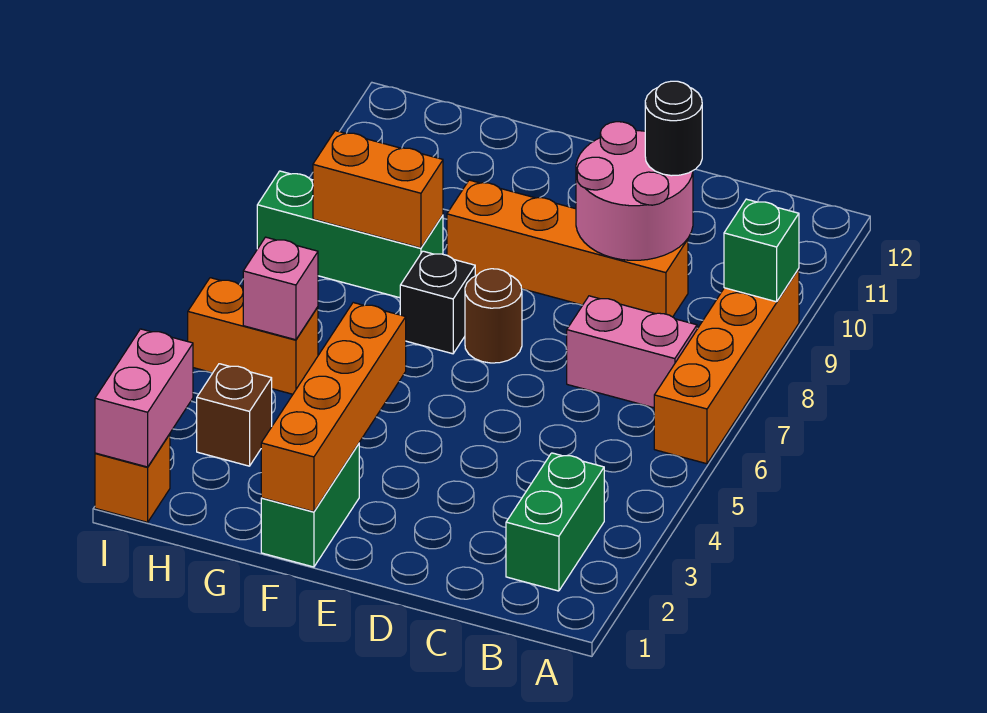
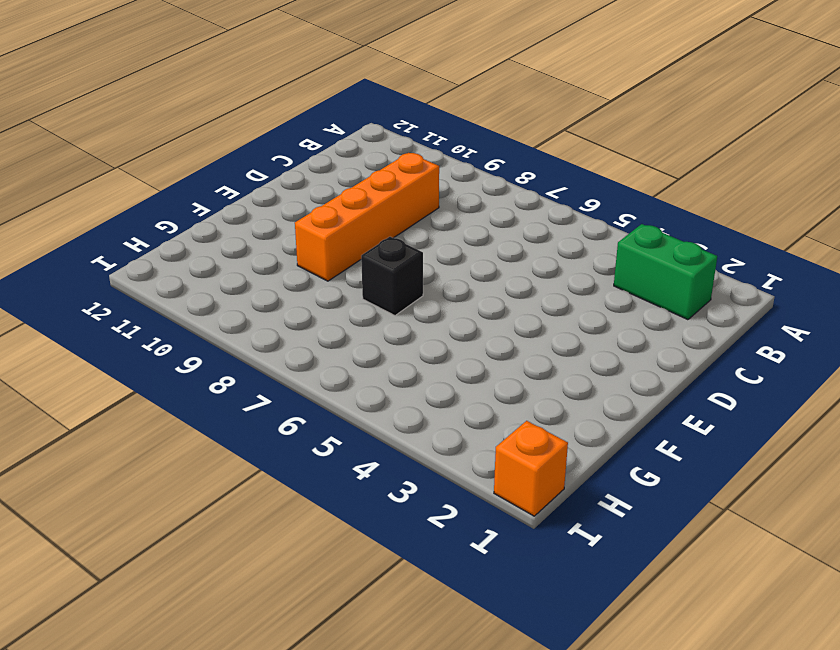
none -> orange 1x4 brick [654,269,799,464]
none -> pink 1x2 brick [567,296,697,408]
none -> brown 1x1 round brick [465,269,522,363]

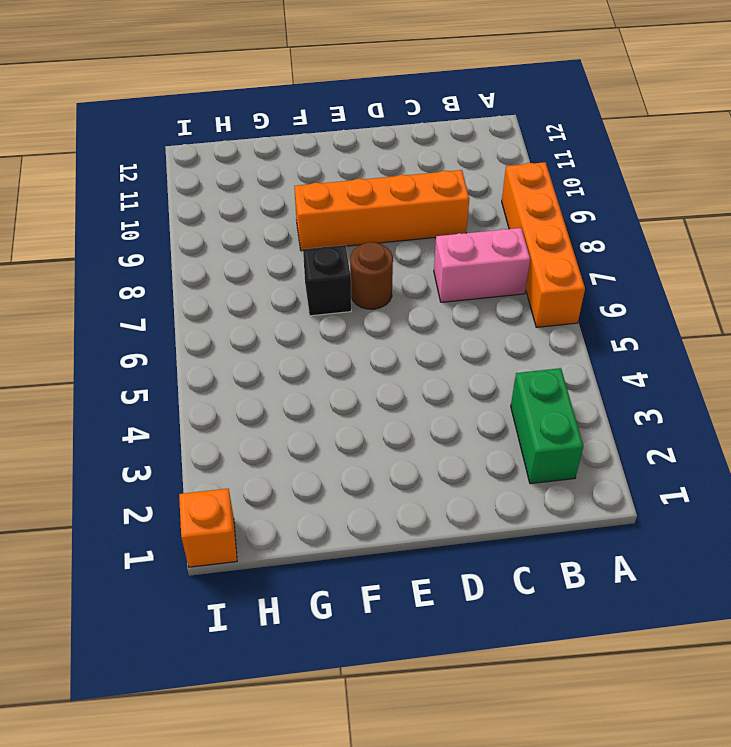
none -> green 1x2 brick [261,444,359,567]
none -> green 1x3 brick [257,171,443,298]
none -> brown 1x1 brick [197,364,272,466]

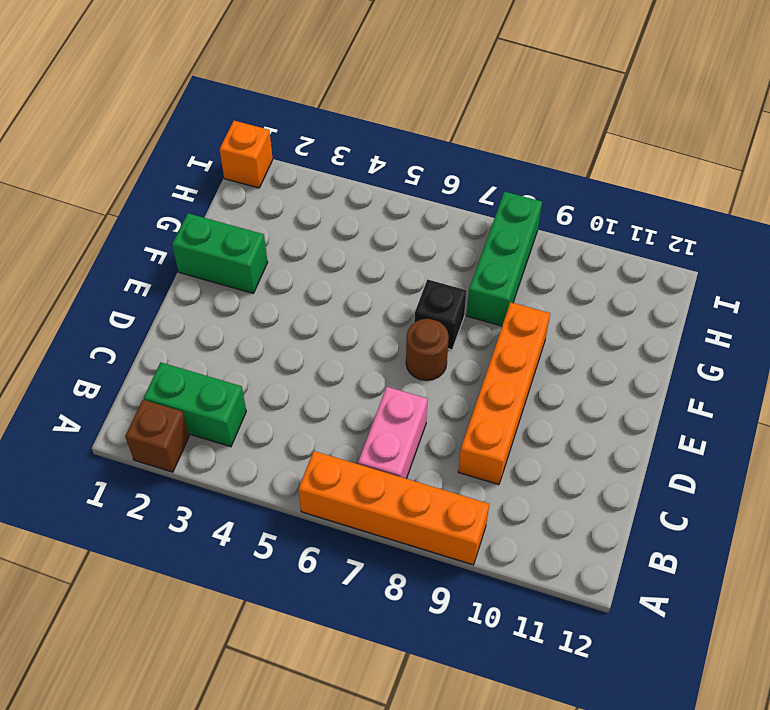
brown 1x1 brick [125,400,189,472] -> brown 1x1 brick moved to [197,364,272,466]
none -> orange 1x2 brick [188,278,318,394]
none -> green 1x1 brick [724,199,799,302]
none -> pink 2x2 round brick [576,122,693,260]

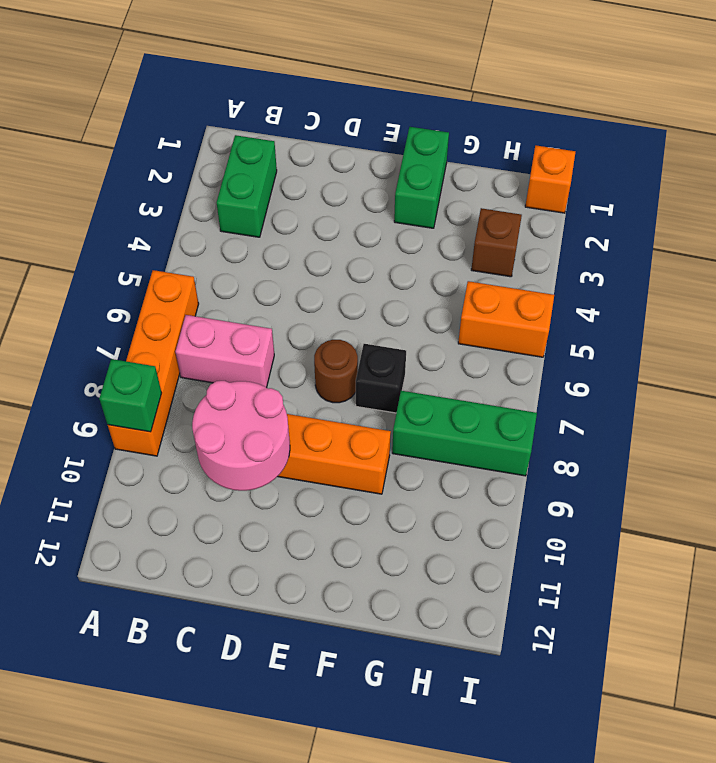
none -> orange 1x4 brick [261,303,406,512]
none -> orange 1x2 brick [313,131,443,248]
none -> pink 1x1 brick [243,237,318,340]

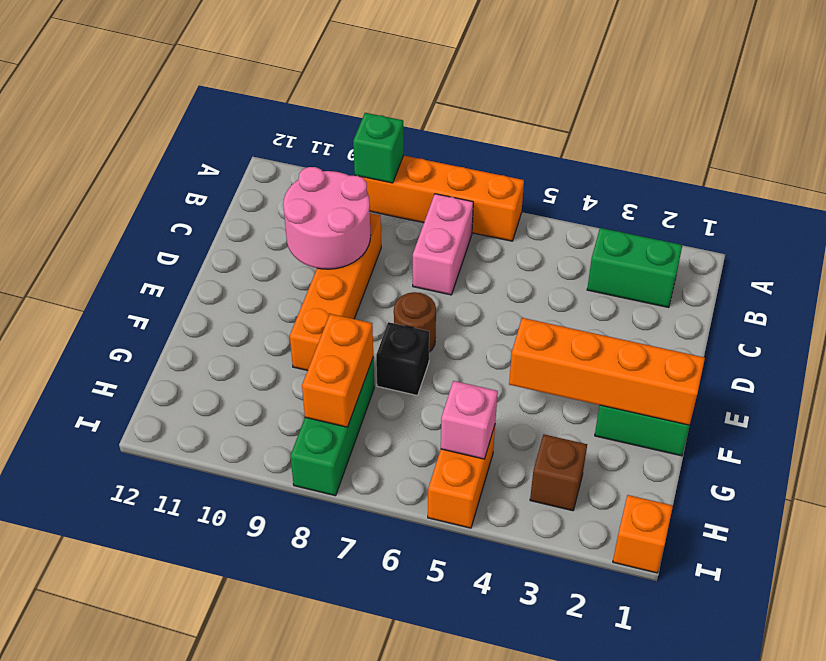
none -> pink 1x2 brick [95,329,193,467]
none -> black 1x1 round brick [645,81,702,176]

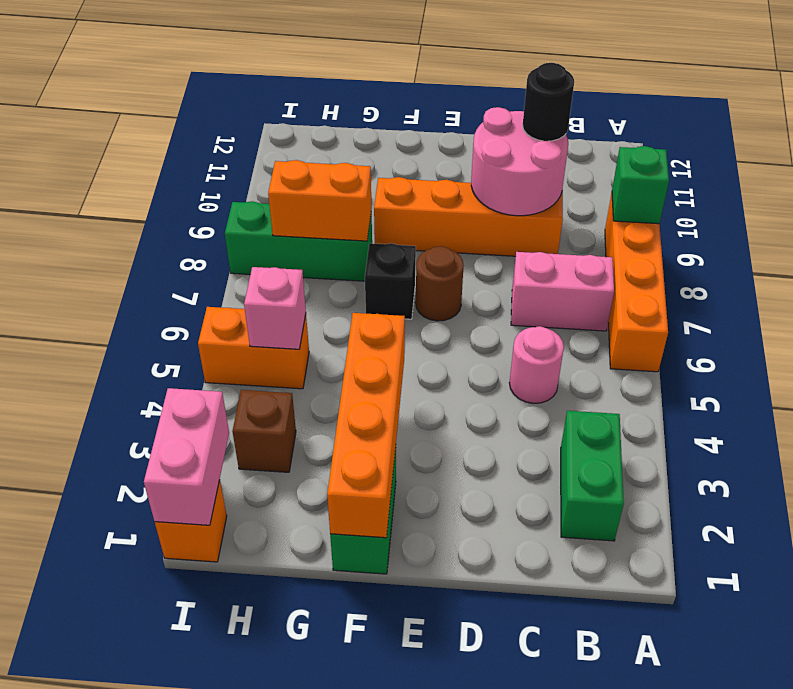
pink 1x1 round brick [509,326,564,403] -> none

